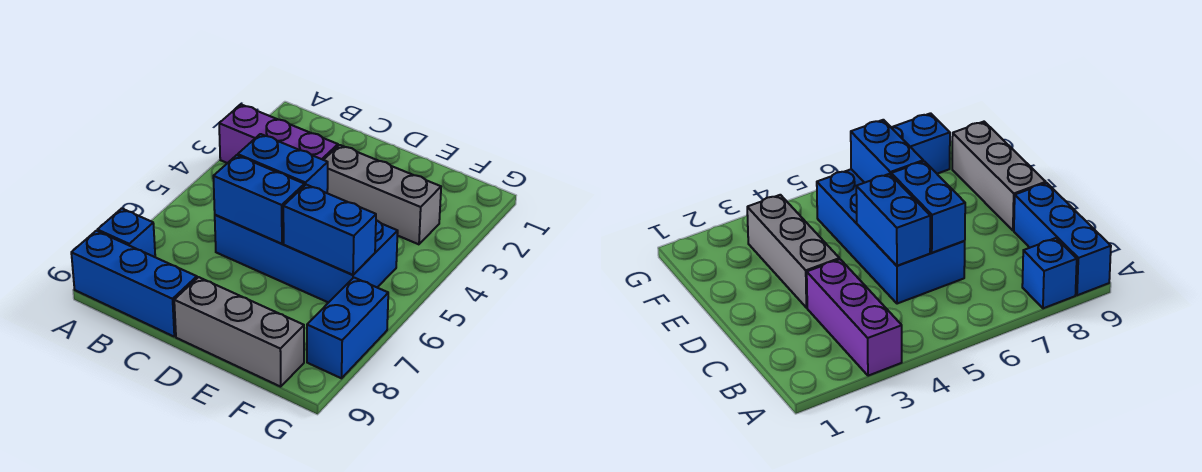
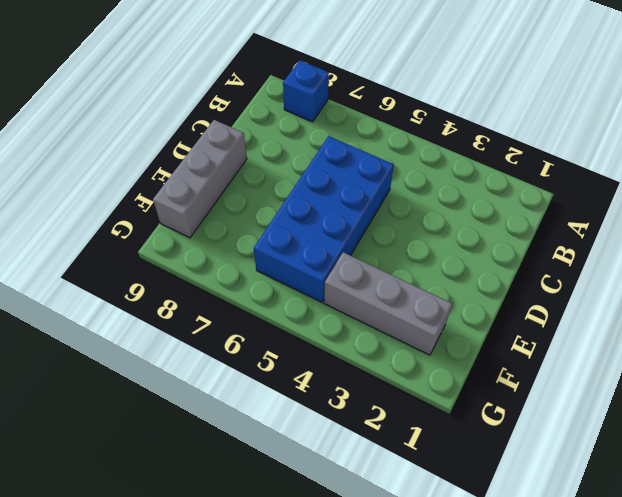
grey 1x3 brick [324,252,452,355] -> grey 1x3 brick turned to [324,145,441,244]
none -> purple 1x3 brick [219,104,338,163]
none -> blue 1x3 brick [71,231,197,336]

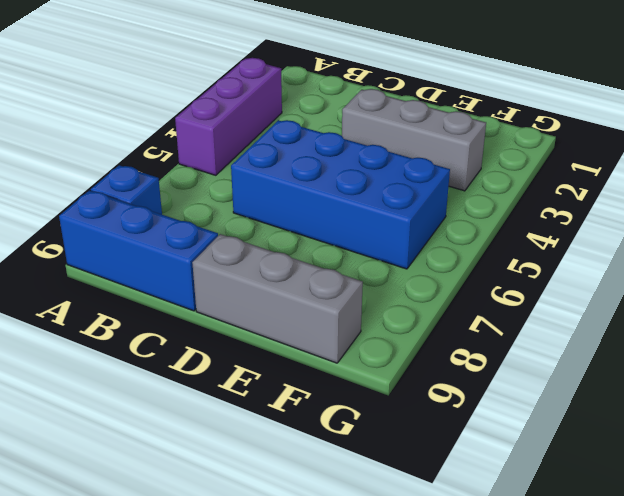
purple 1x3 brick [175,58,282,175] -> purple 1x3 brick turned to [219,104,338,163]
none -> blue 1x2 brick [307,278,388,378]
none -> blue 1x2 brick [238,134,328,193]

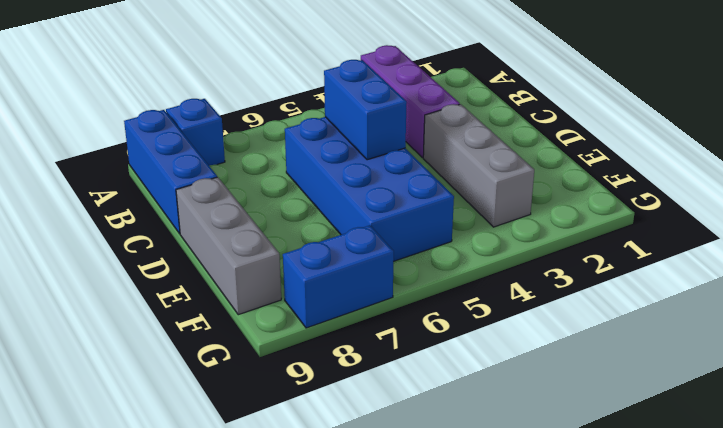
none -> blue 1x2 brick [213,155,304,244]
none -> blue 1x2 brick [283,185,376,275]

